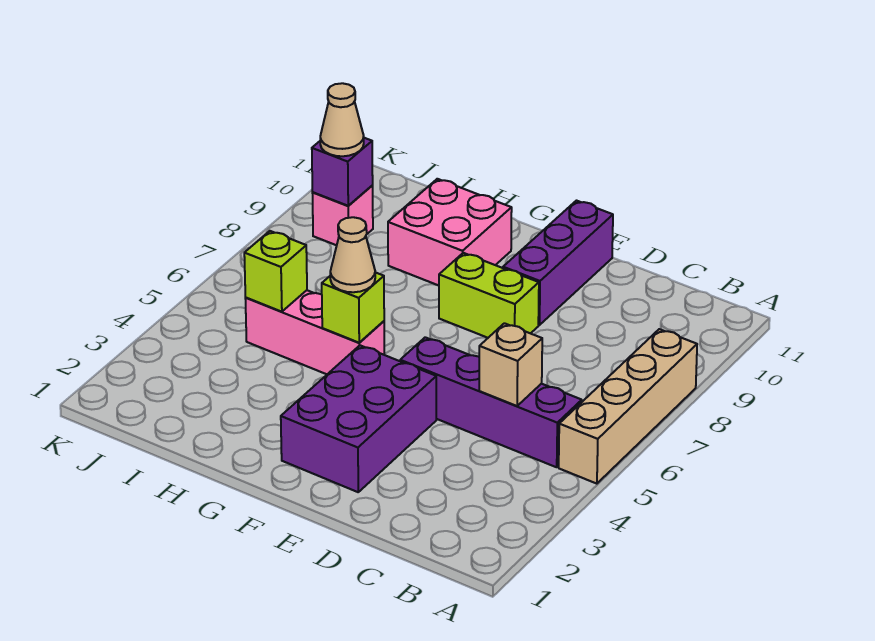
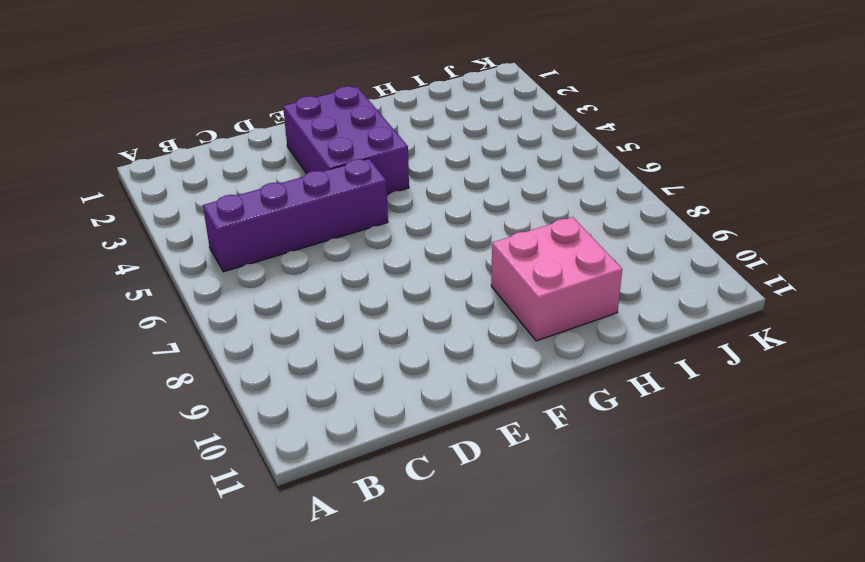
none -> tan 1x4 brick [559,329,697,484]
none -> lime 1x2 brick [439,253,539,338]
none -> purple 1x3 brick [503,201,613,325]

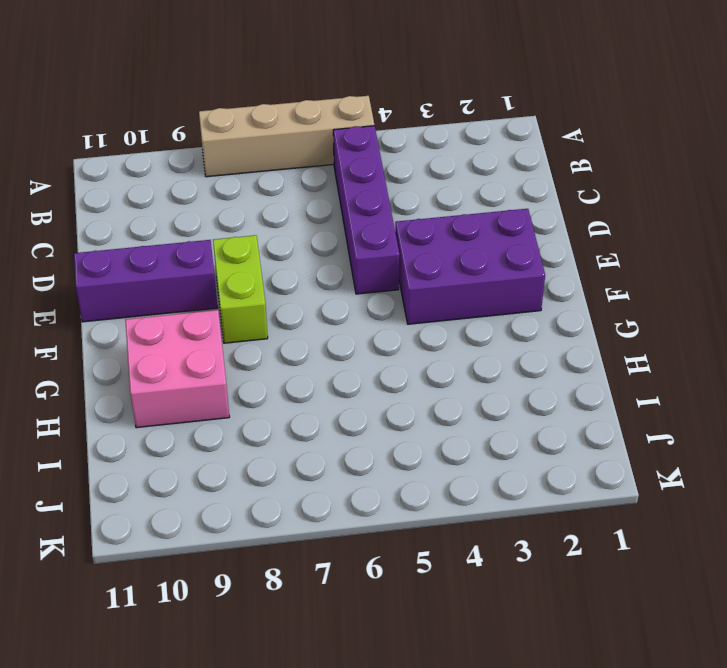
none -> pink 1x3 brick [245,290,384,374]
none -> pink 1x1 brick [313,186,373,245]
none -> tan 1x1 brick [479,323,542,406]

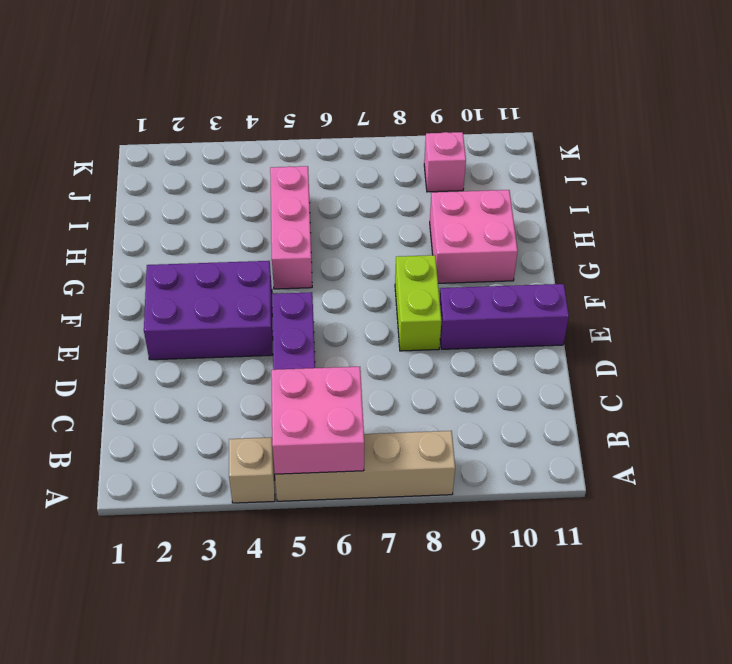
tan 1x1 brick [229,437,275,503] -> tan 1x1 brick moved to [479,323,542,406]
pink 2x2 brick [271,367,364,474] -> none
none -> lime 1x1 brick [322,272,384,343]
none -> lime 1x1 brick [244,231,307,312]
none -> purple 1x1 brick [312,138,373,206]

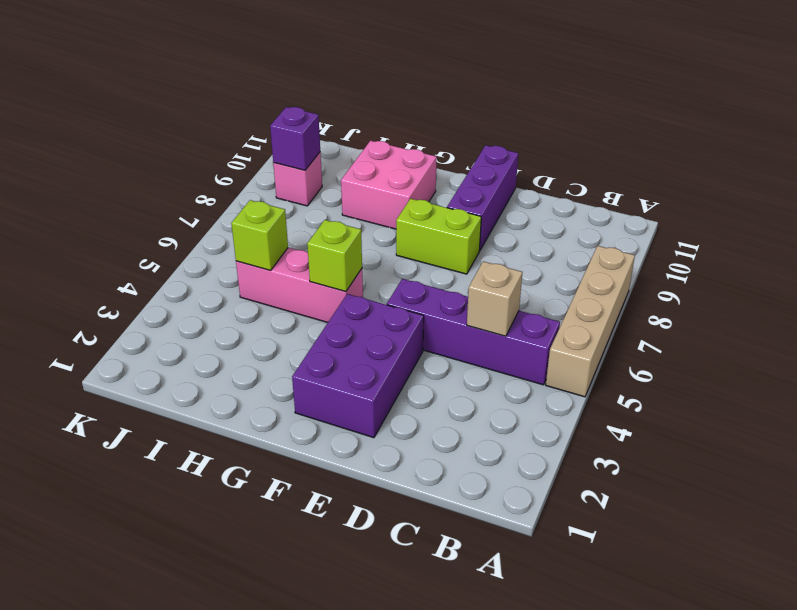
none -> tan 1x1 cone [330,217,375,292]
none -> tan 1x1 cone [320,83,364,156]

